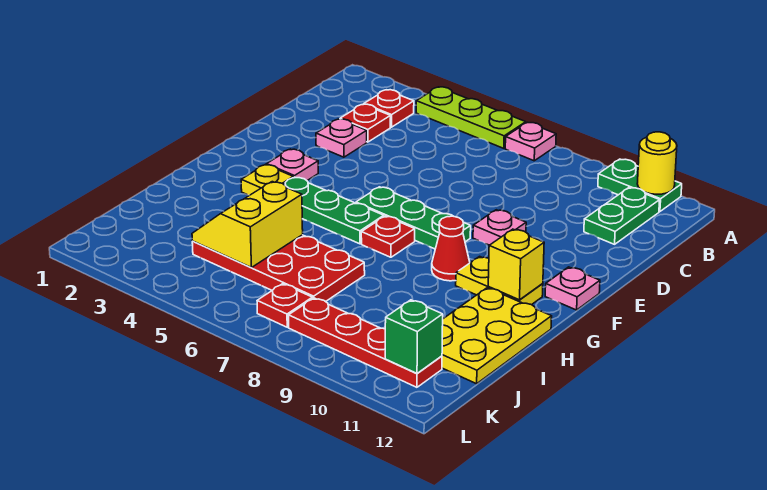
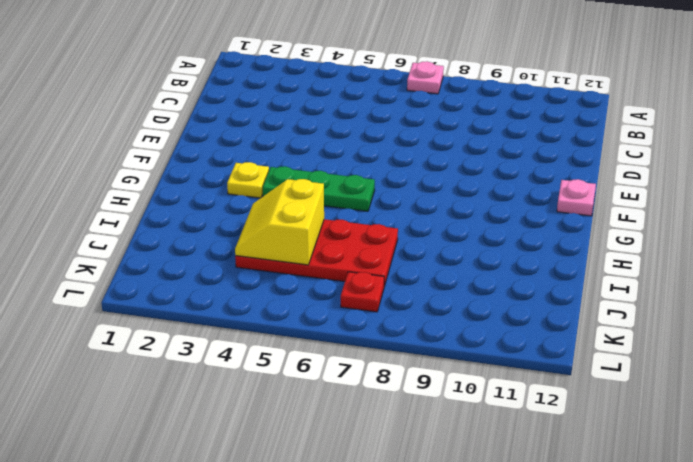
none -> lime 1x3 plate [416,87,526,148]
none -> green 1x2 plate [598,159,682,212]
none -> red 1x1 plate [364,90,414,127]

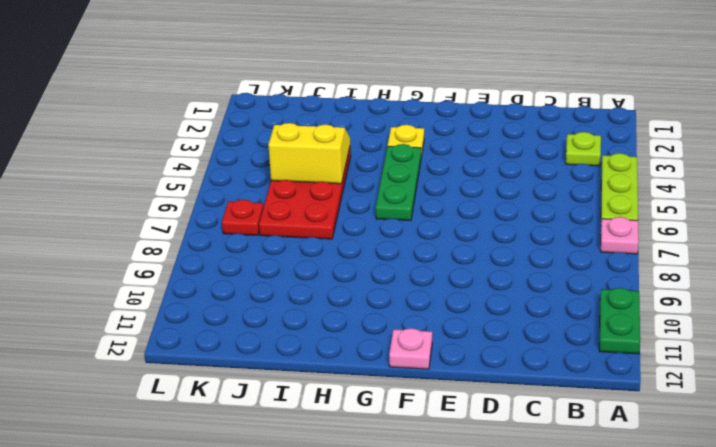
lime 1x1 plate [566,132,601,166] -> red 1x1 plate [364,90,414,127]
none -> green 1x2 plate [584,188,660,244]
none -> red 1x1 plate [340,104,391,142]
none -> pink 1x1 plate [316,119,367,157]

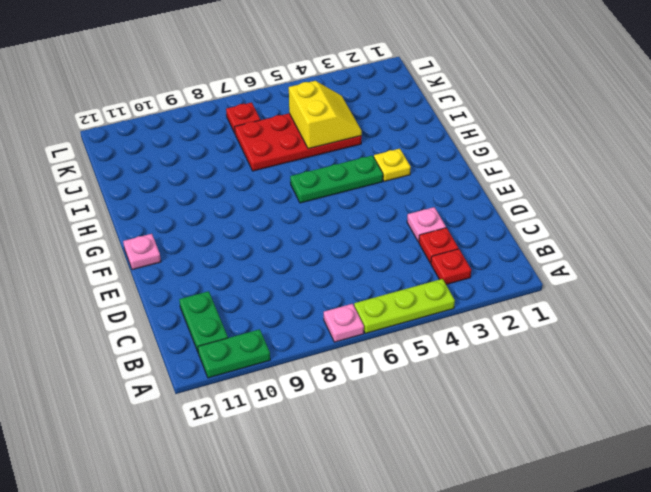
none -> pink 1x1 plate [473,210,526,245]
none -> pink 1x1 plate [267,149,318,180]
none -> green 1x3 plate [356,187,471,249]

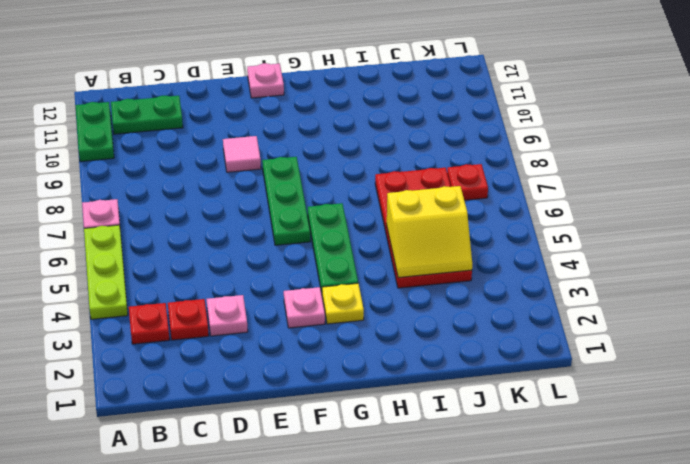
pink 1x1 tile [223,136,261,172] -> pink 1x1 plate [473,210,526,245]
none -> red 1x1 plate [361,216,415,257]
none -> red 1x1 cone [432,216,470,281]
none -> yellow 1x2 plate [456,257,543,305]

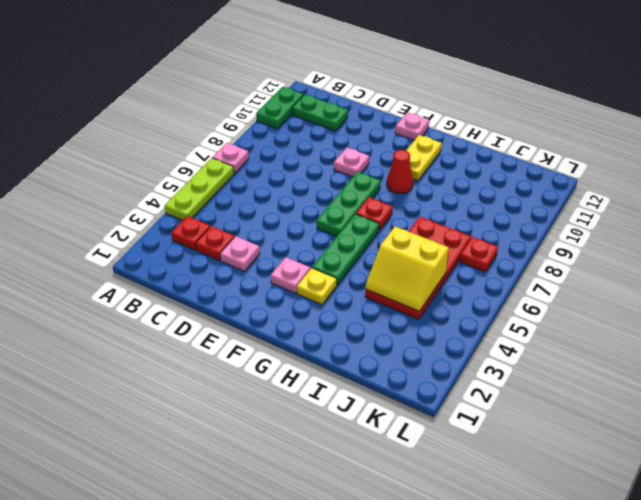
none -> yellow 2x3 plate [442,288,552,384]
none -> red 1x4 plate [289,298,442,387]
none -> yellow 1x1 round brick [637,132,677,194]

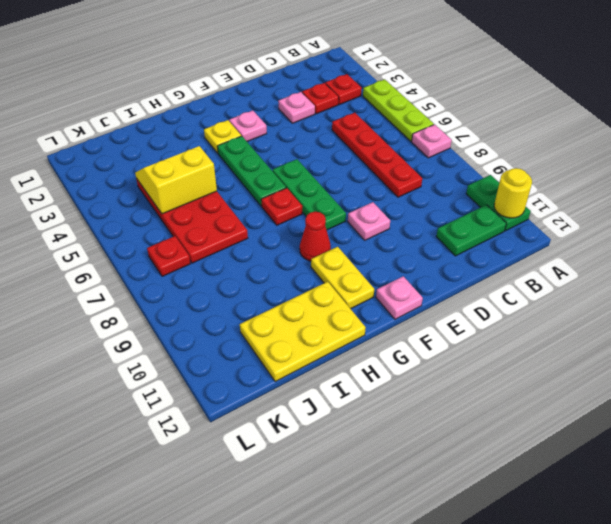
red 1x4 plate [332,113,422,197] -> red 1x4 plate moved to [289,298,442,387]
none -> yellow 1x1 brick [488,229,544,300]
none -> green 1x1 brick [385,300,443,374]

